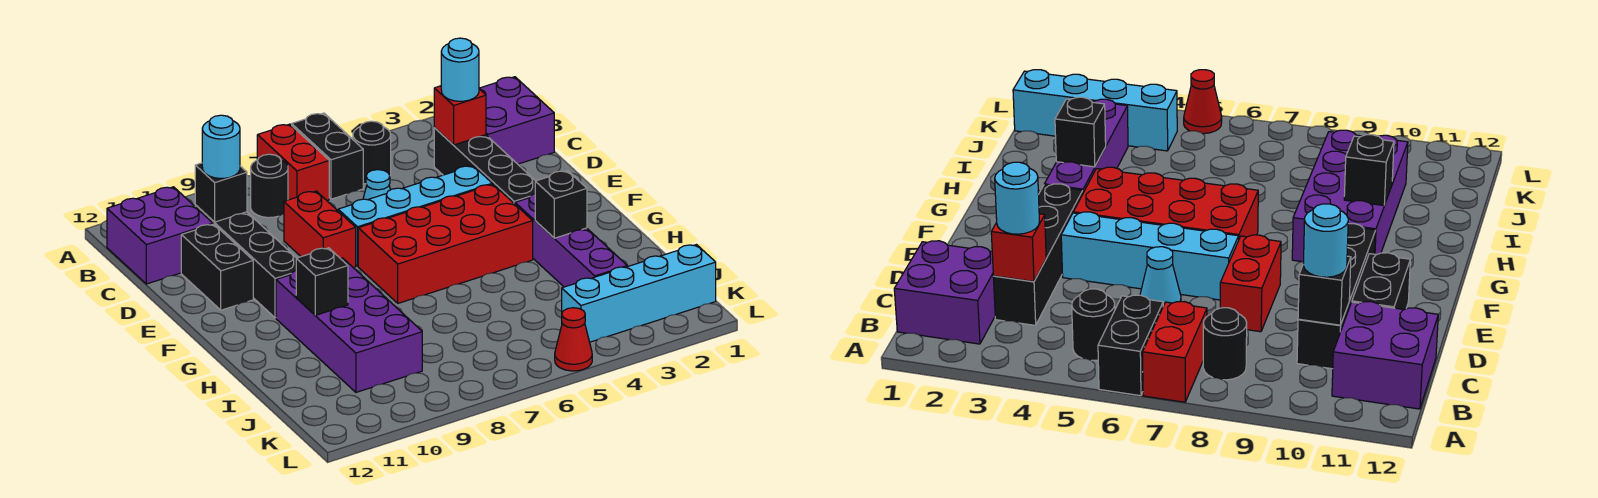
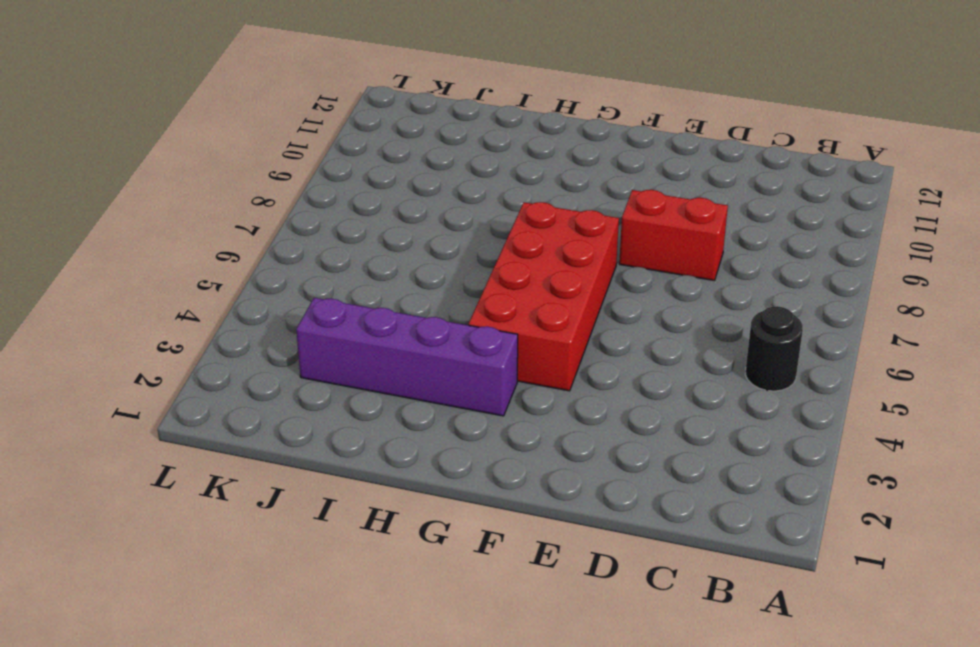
none -> black 1x2 brick [292,113,363,199]
none -> red 1x2 brick [257,124,329,201]
none -> purple 2x2 brick [479,77,554,164]

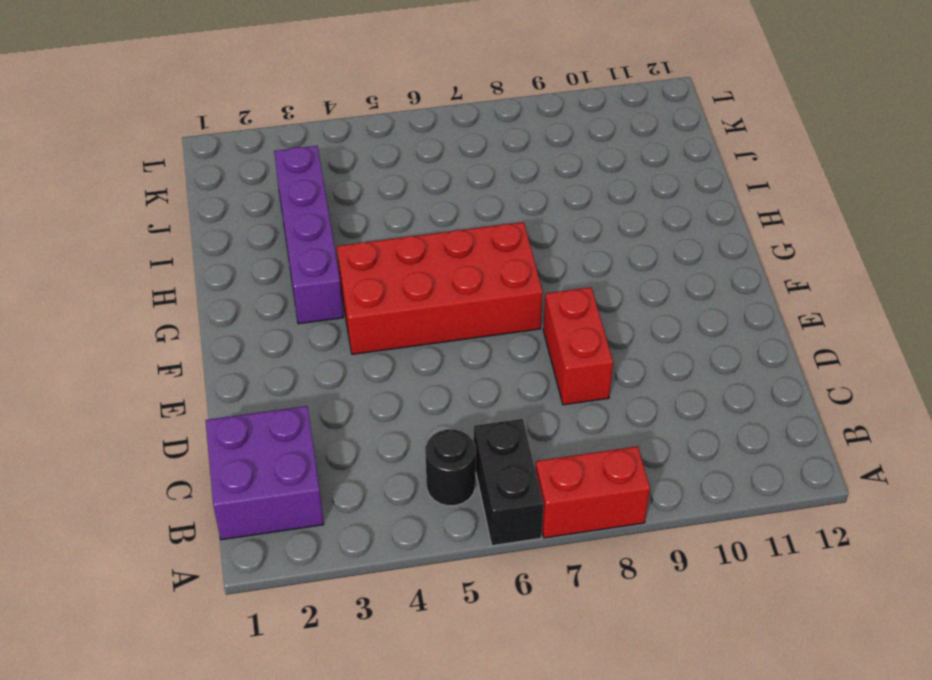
red 1x2 brick [535,446,650,538] -> red 1x2 brick turned to [257,124,329,201]
none -> black 1x1 round brick [251,154,288,218]
none -> purple 2x2 brick [107,187,213,284]
none -> black 1x4 brick [434,128,535,204]

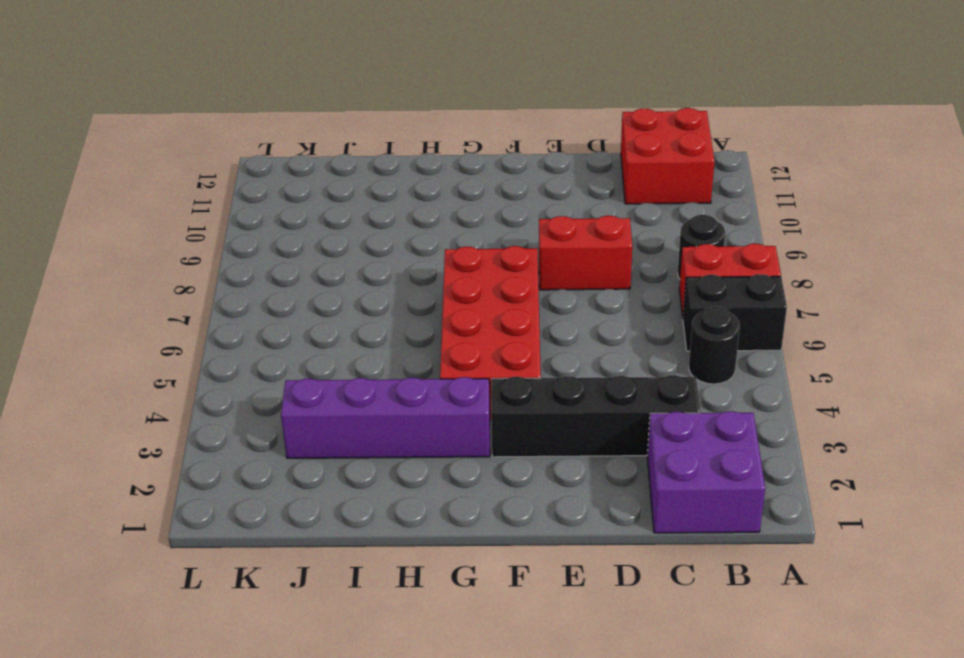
red 2x2 brick [621,108,714,204] -> purple 2x2 brick [107,187,213,284]
none -> black 1x4 brick [195,205,297,318]
none -> cyan 1x1 cone [363,170,390,200]
none -> black 1x2 brick [181,224,253,310]

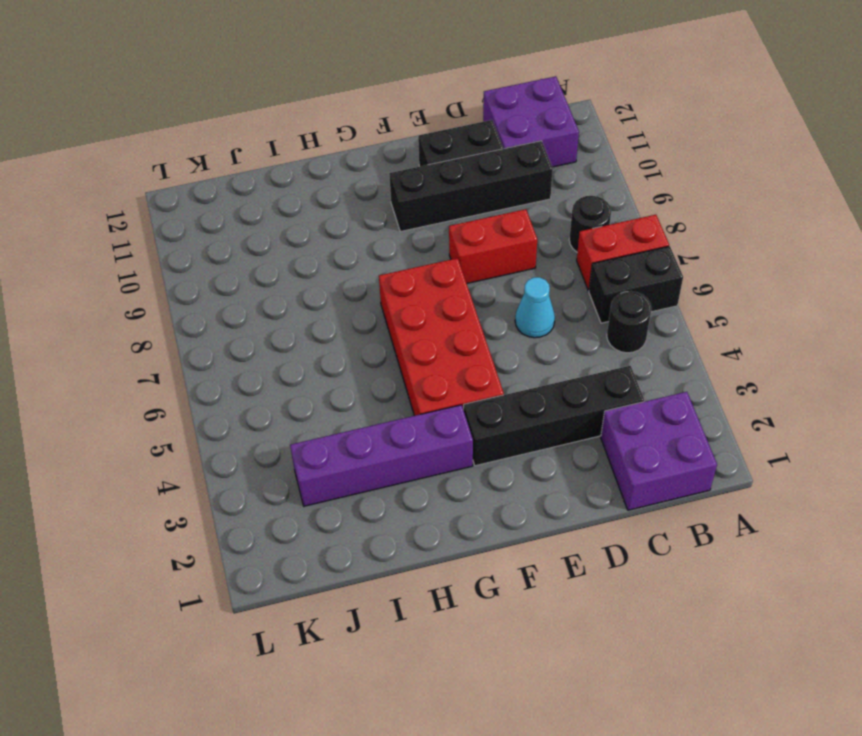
none -> cyan 1x4 brick [338,166,492,266]
none -> purple 2x4 brick [276,258,422,392]
none -> cyan 1x4 brick [562,245,716,342]

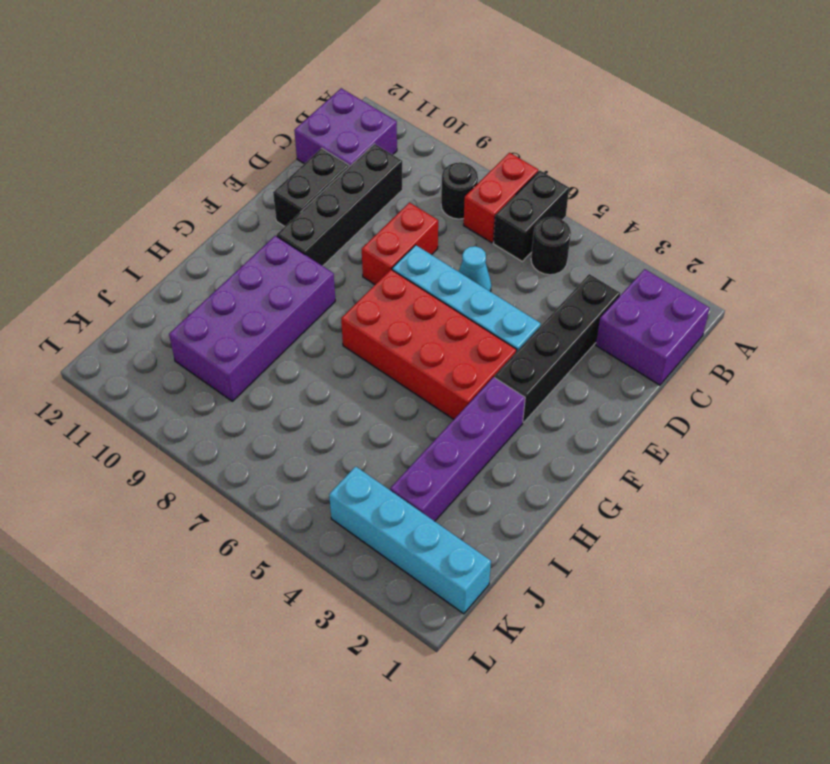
none -> red 1x1 cone [555,308,592,371]
none -> red 1x1 brick [434,86,486,145]
none -> black 1x1 brick [195,163,247,222]

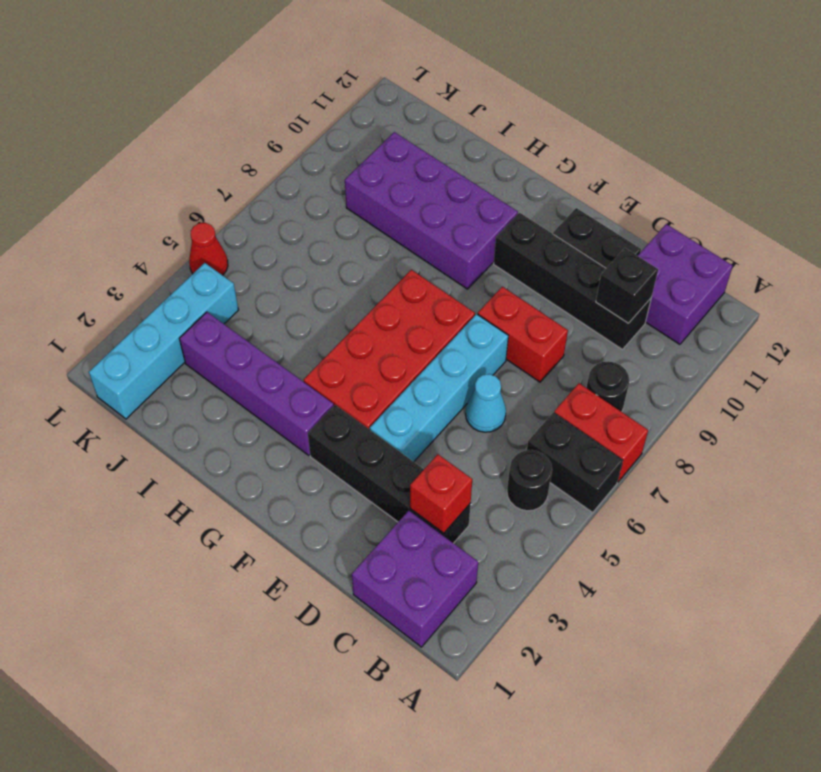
none -> black 1x1 brick [535,171,587,238]
none -> black 1x1 brick [296,248,348,315]
none -> cyan 1x1 round brick [441,38,479,101]

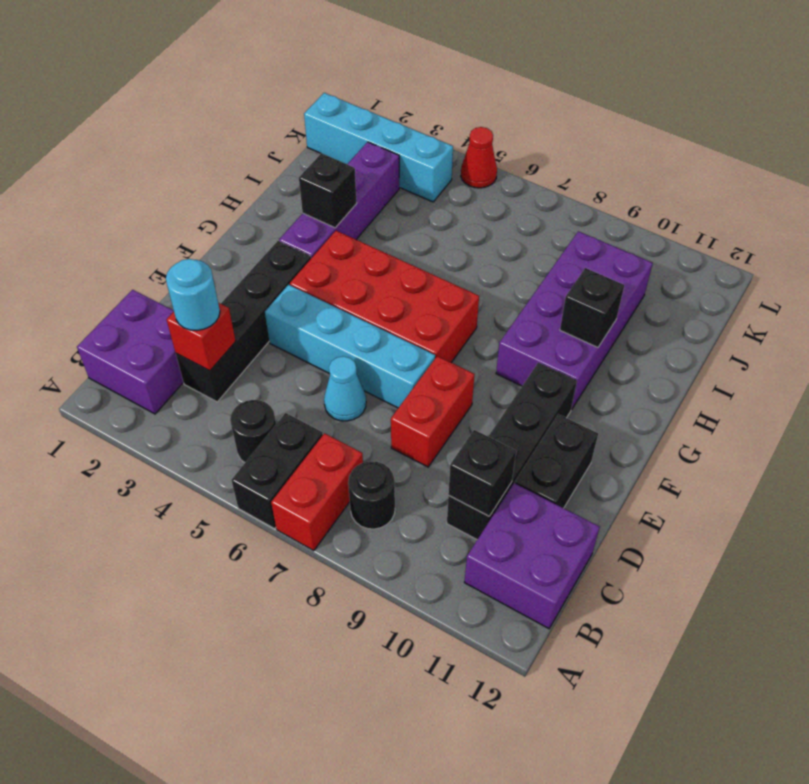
none -> cyan 1x1 round brick [202,115,240,179]

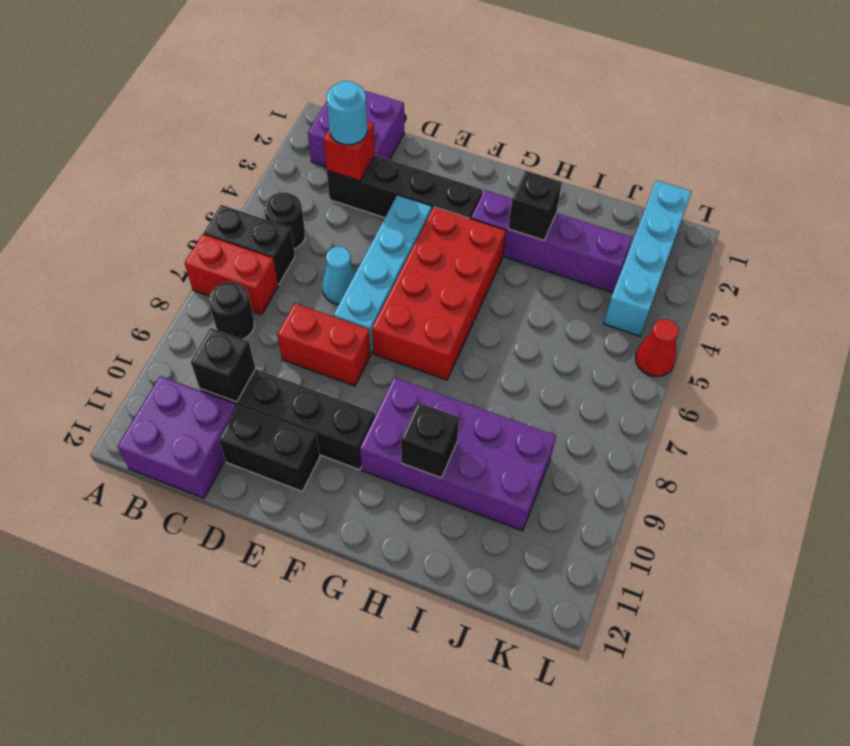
none -> cyan 1x1 round brick [202,115,240,179]

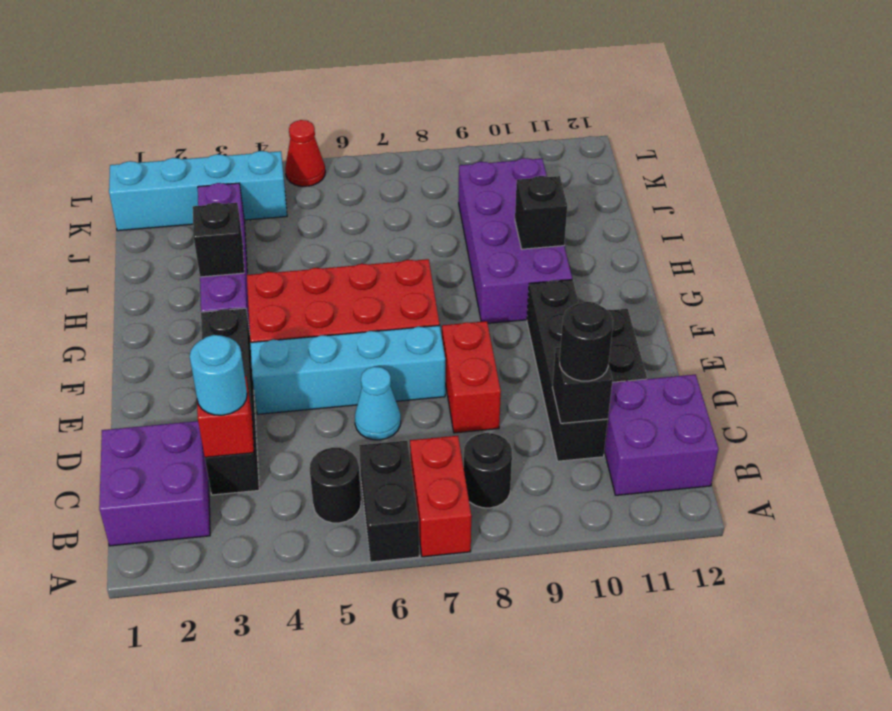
black 1x1 round brick [560,302,613,381] -> cyan 1x1 round brick [202,115,240,179]

